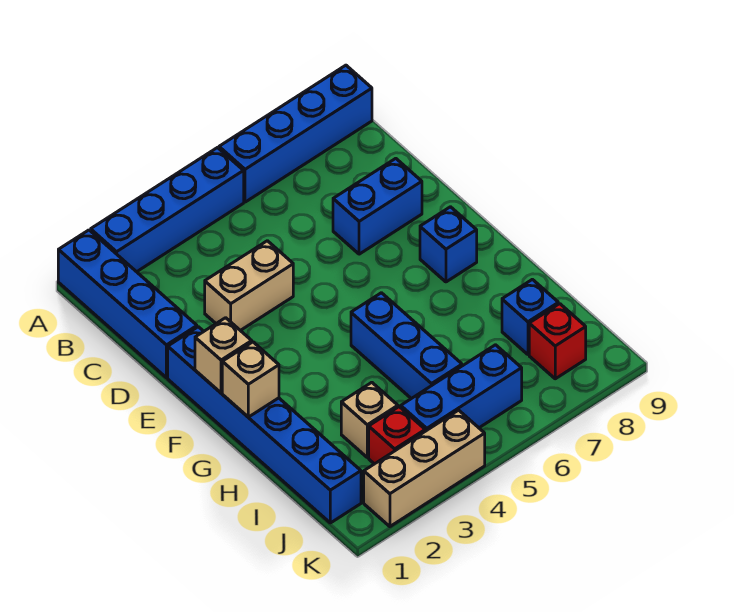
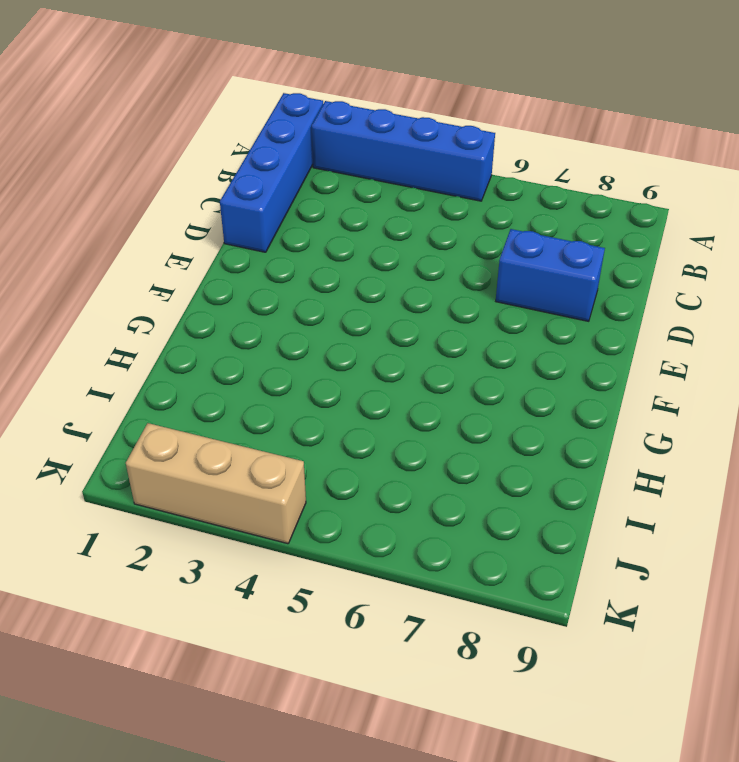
none -> blue 1x4 brick [219,65,372,202]
none -> tan 1x2 brick [205,241,293,330]
none -> blue 1x6 brick [168,327,361,523]

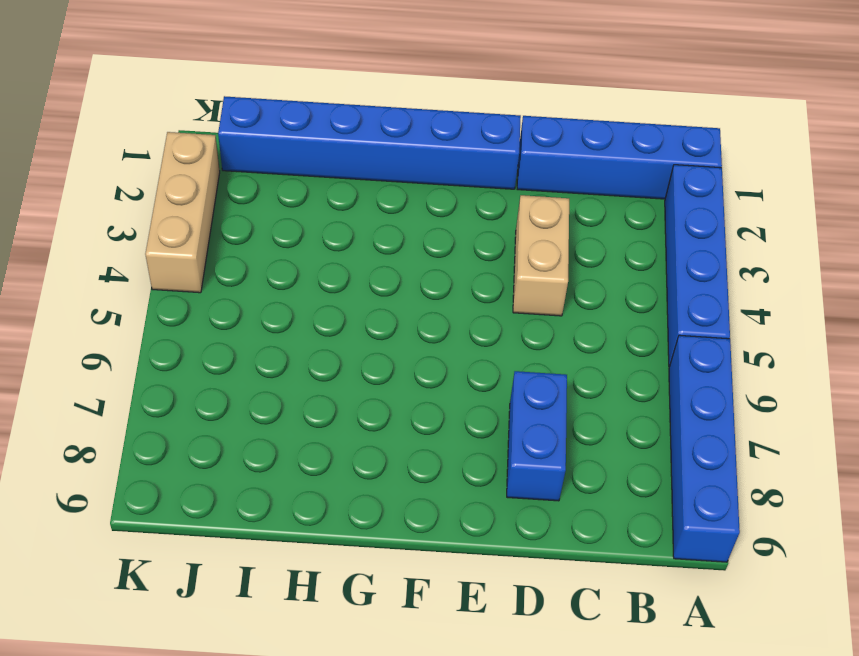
none -> blue 1x1 brick [420,207,477,282]
none -> blue 1x3 brick [351,293,462,399]
none -> tan 1x1 brick [341,382,398,457]

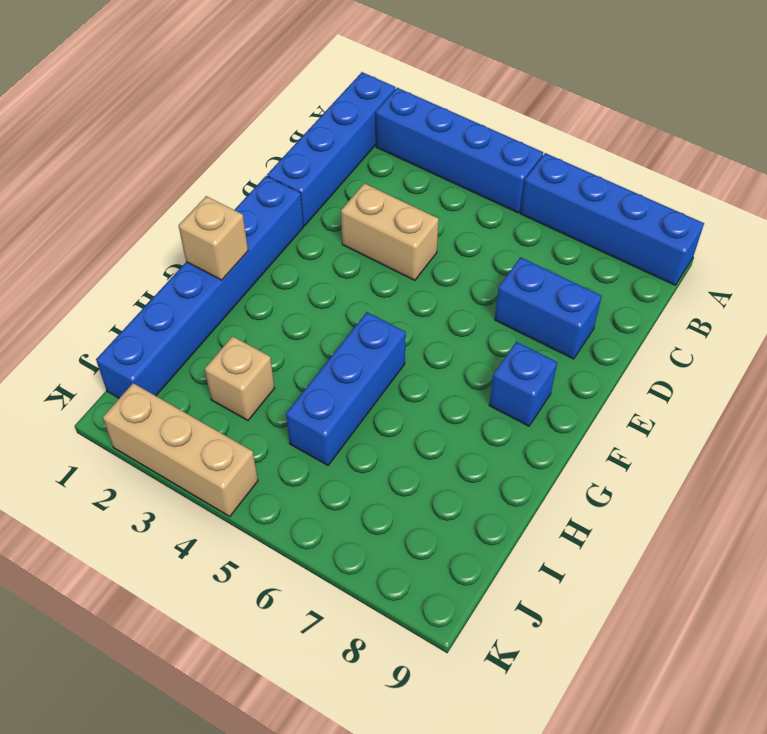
none -> blue 1x1 brick [502,279,558,354]
none -> red 1x1 brick [369,407,425,464]
none -> blue 1x3 brick [401,345,522,431]

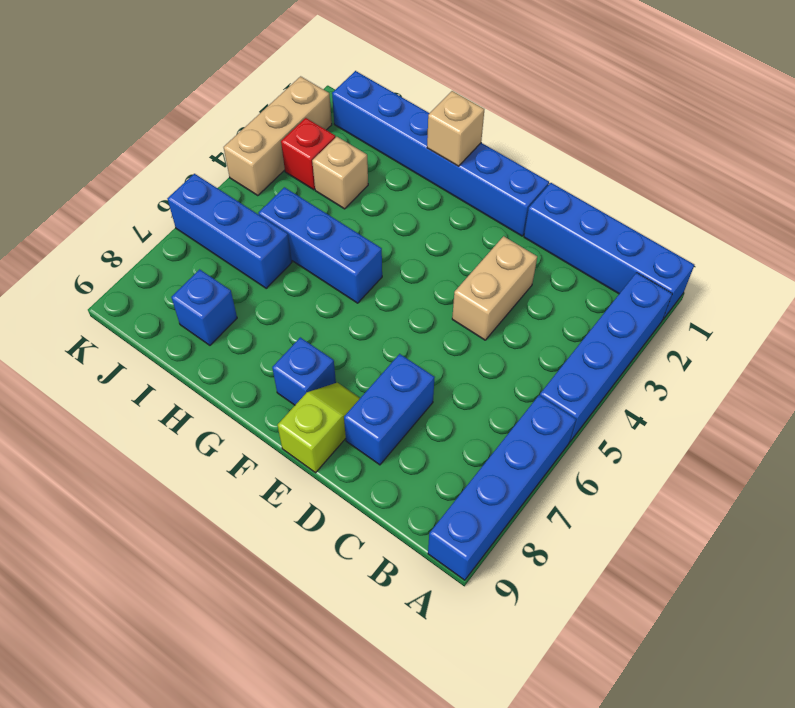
lime 1x2 slope [278,383,360,473] -> none
blue 1x3 brick [167,174,292,288] -> blue 1x3 brick turned to [401,345,522,431]
none -> red 1x1 brick [529,304,586,379]
none -> tan 1x1 brick [195,318,252,393]

